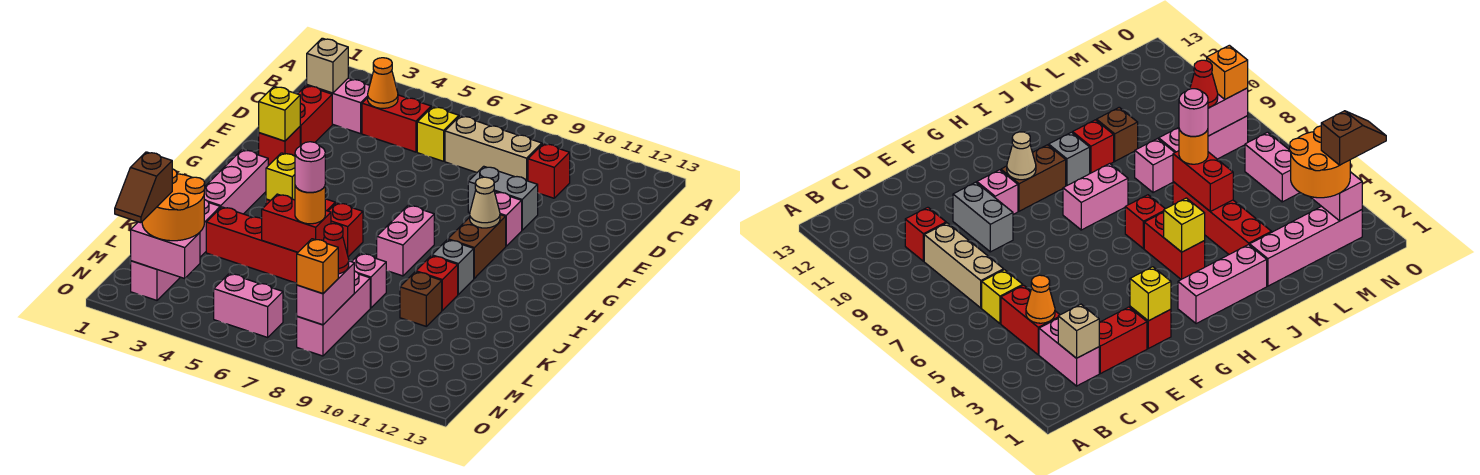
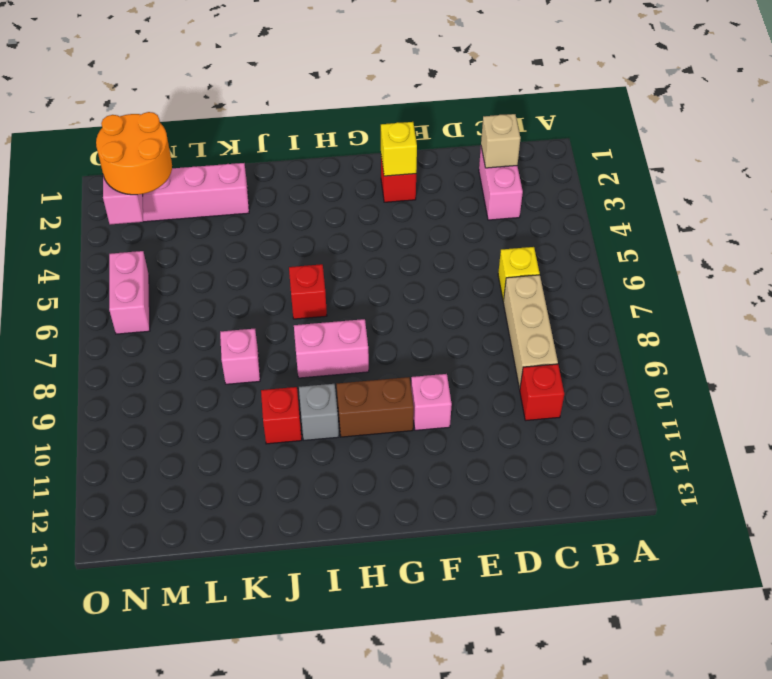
none -> red 1x2 brick [362,95,431,152]
none -> red 1x2 brick [298,86,332,146]
none -> grey 1x2 brick [468,166,538,230]
none -> pink 1x3 brick [204,150,268,214]

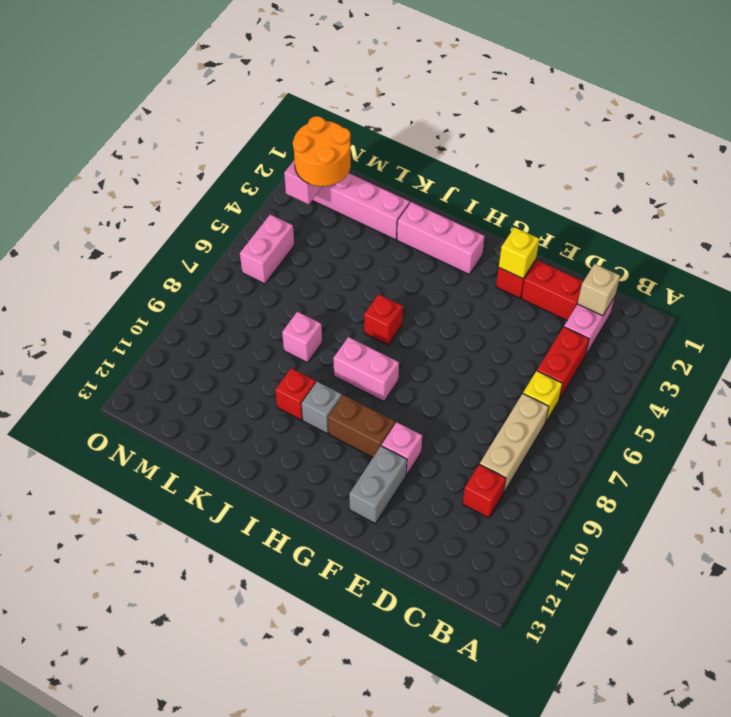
grey 1x2 brick [349,446,407,524] -> grey 1x2 brick moved to [468,166,538,230]
none -> red 1x2 brick [1144,212,1205,279]
none -> red 1x4 brick [206,207,298,283]
none -> brown 1x1 brick [400,272,442,326]
none -> pink 1x3 brick [297,271,370,356]

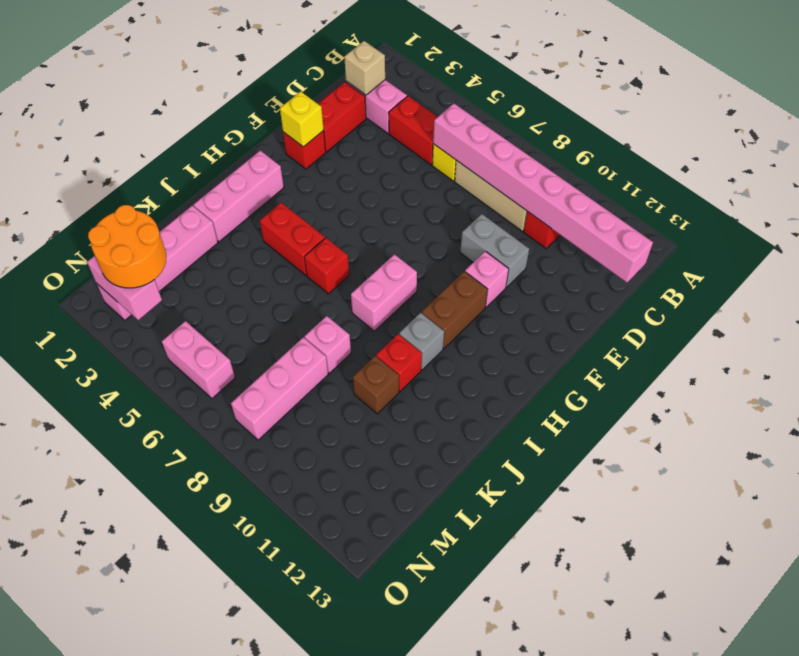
pink 1x8 brick [433,104,653,282] -> none
none -> red 1x4 brick [206,207,298,283]
none -> orange 1x1 cone [368,58,398,108]
none -> tan 1x1 cone [470,177,500,228]
none -> yellow 1x1 brick [266,153,295,200]

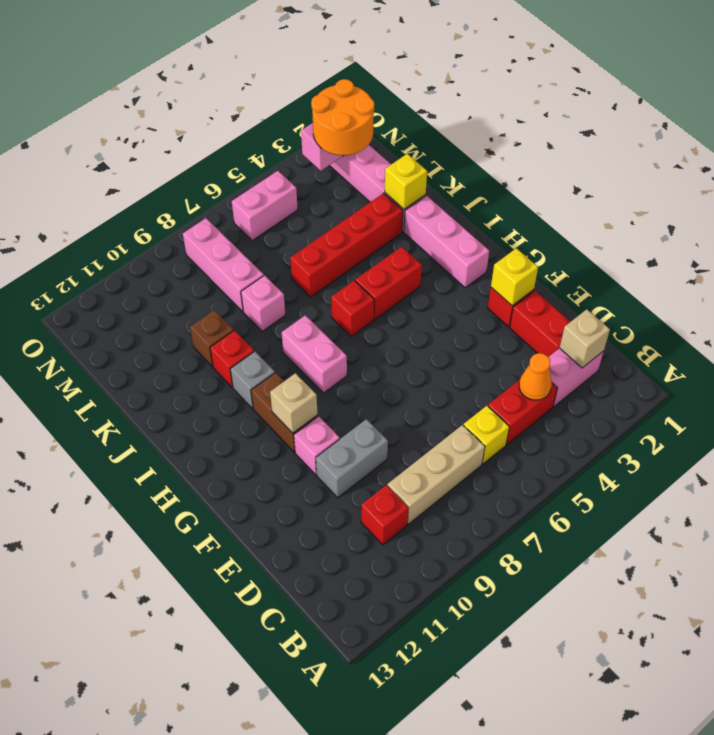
tan 1x1 brick [270,373,318,433] -> tan 1x1 cone [470,177,500,228]
yellow 1x1 brick [385,154,427,209] -> yellow 1x1 brick moved to [266,153,295,200]
none -> red 1x2 brick [262,194,331,252]
none -> pink 1x2 brick [297,261,354,325]
none -> orange 1x1 round brick [295,186,325,224]
none -> red 1x1 cone [323,224,349,274]

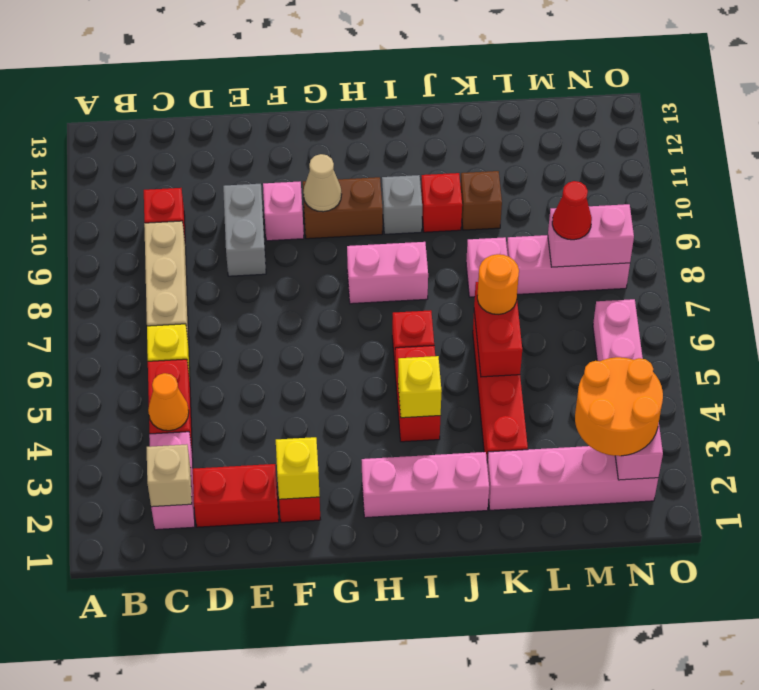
none -> orange 1x1 brick [297,239,338,294]
none -> pink 1x1 round brick [295,142,325,193]
none -> brown 1x2 slope [115,152,172,223]

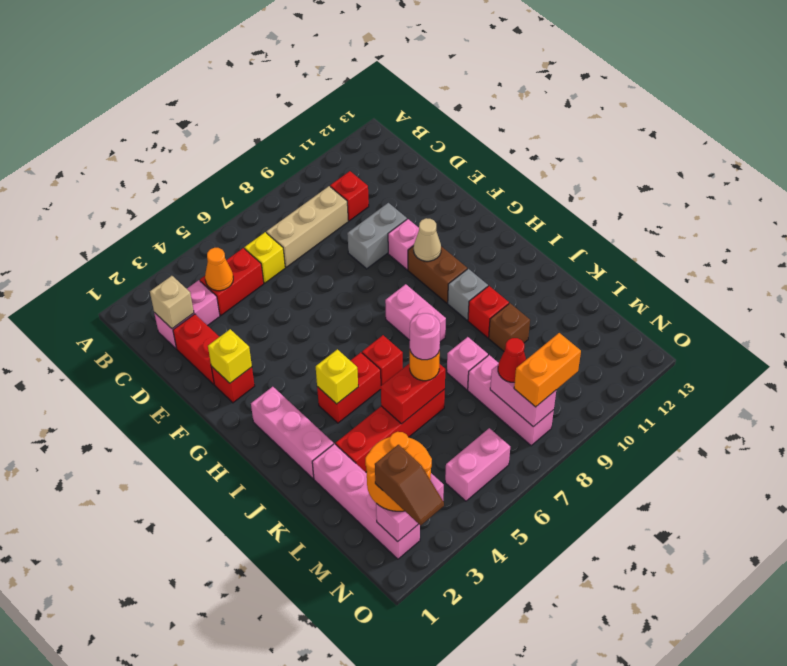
orange 1x2 brick [514,333,581,407] -> orange 1x1 brick [297,239,338,294]

